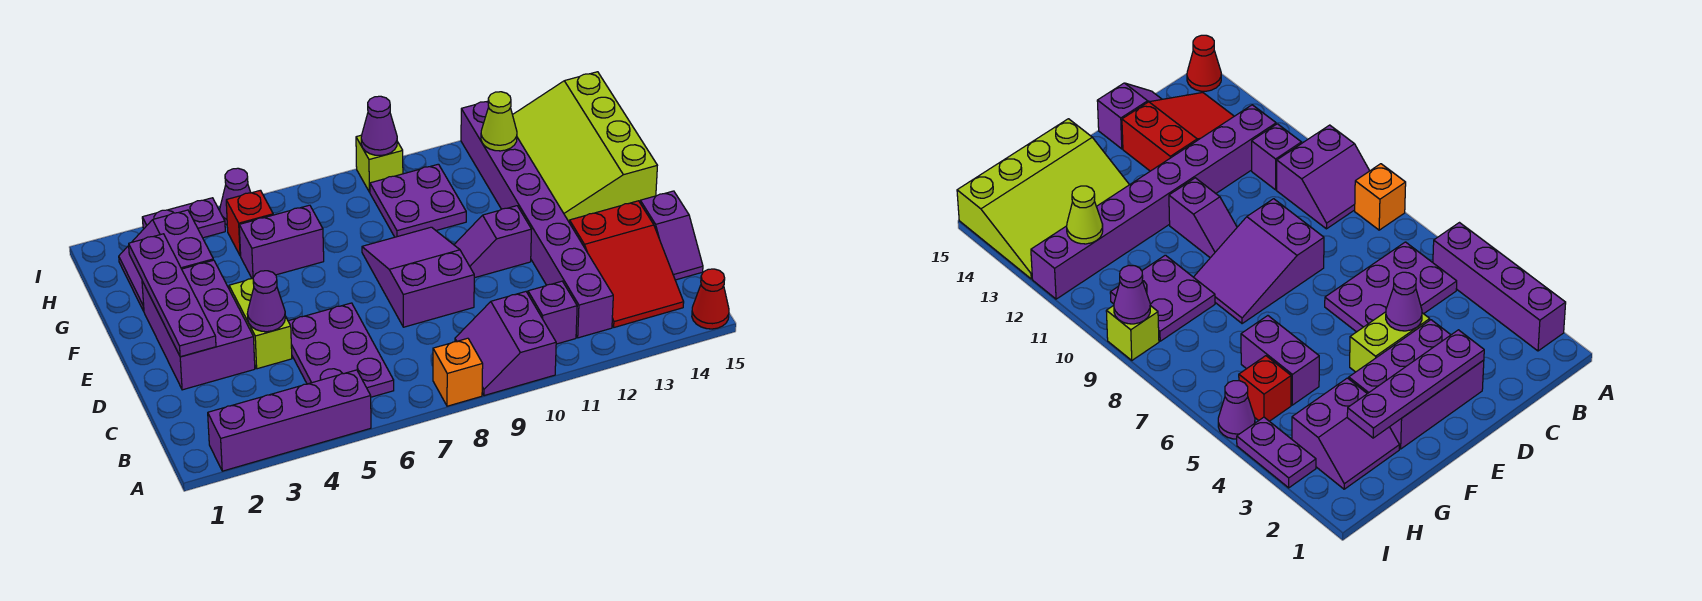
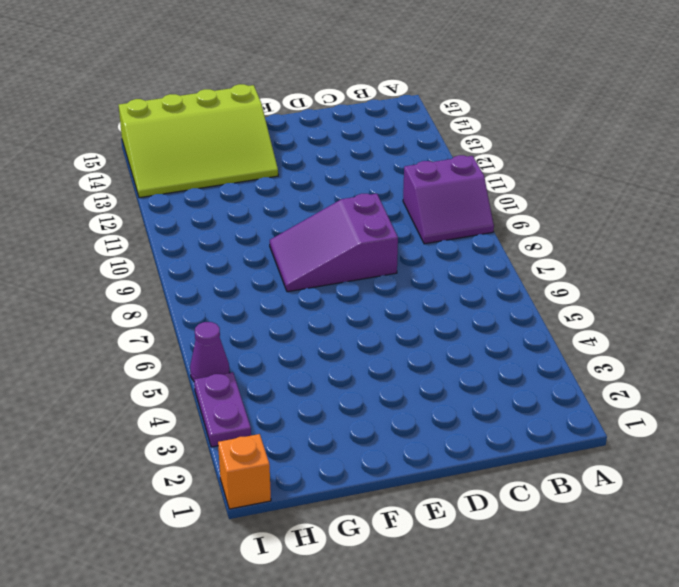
orange 1x1 brick [218,434,271,509] -> orange 1x1 brick moved to [433,338,483,406]
none -> purple 1x4 brick [208,370,371,471]
none -> red 1x1 cone [692,269,729,329]
none -> purple 2x3 plate [288,303,394,397]

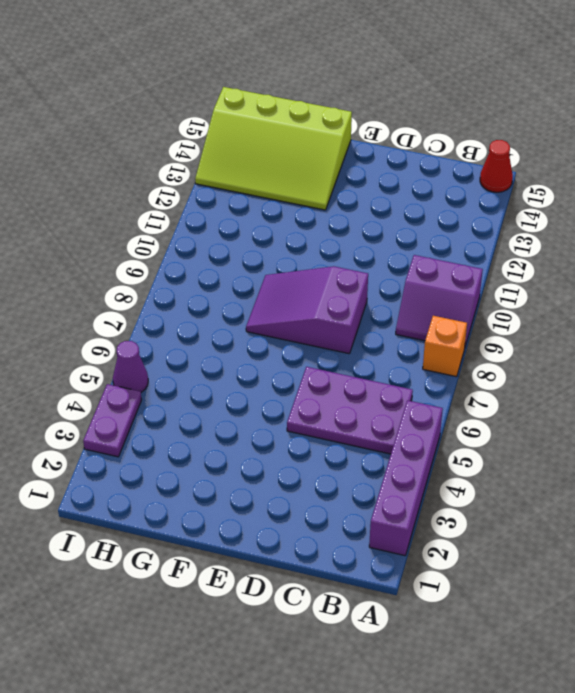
none -> purple 1x1 brick [528,281,577,344]
none -> purple 1x8 brick [461,101,613,338]
none -> red 2x3 slope [569,201,684,327]

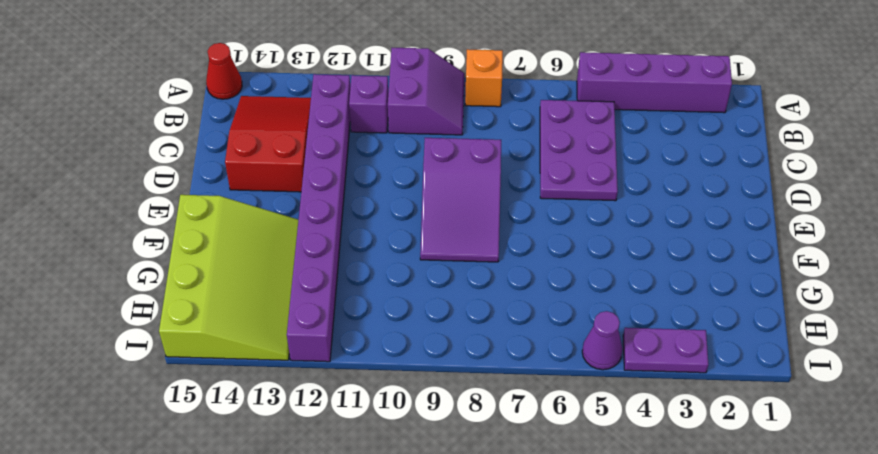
none -> purple 1x2 slope [640,191,703,280]
none -> purple 2x3 brick [142,260,255,390]
none -> lime 1x2 brick [229,279,292,369]

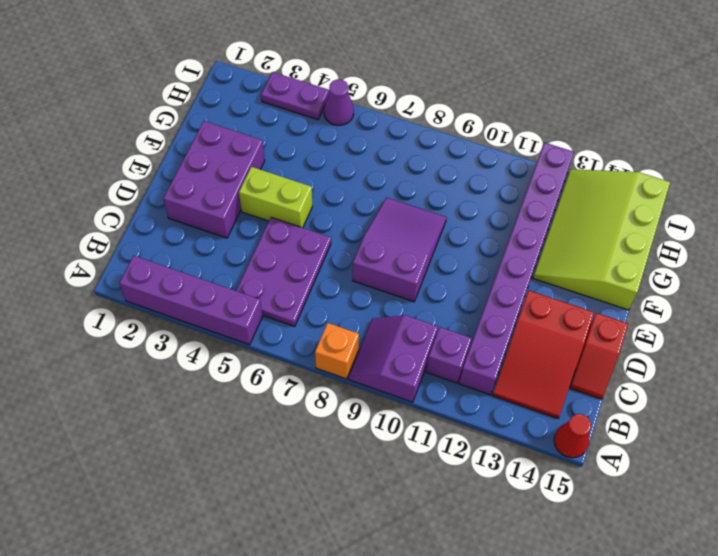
red 1x2 slope [570,313,628,399] -> purple 1x2 slope [640,191,703,280]
lime 1x2 brick [239,167,312,228] -> lime 1x2 brick turned to [229,279,292,369]
none -> purple 1x2 slope [454,206,531,278]
none -> purple 2x2 slope [119,210,213,311]
none -> purple 1x2 brick [239,205,324,279]

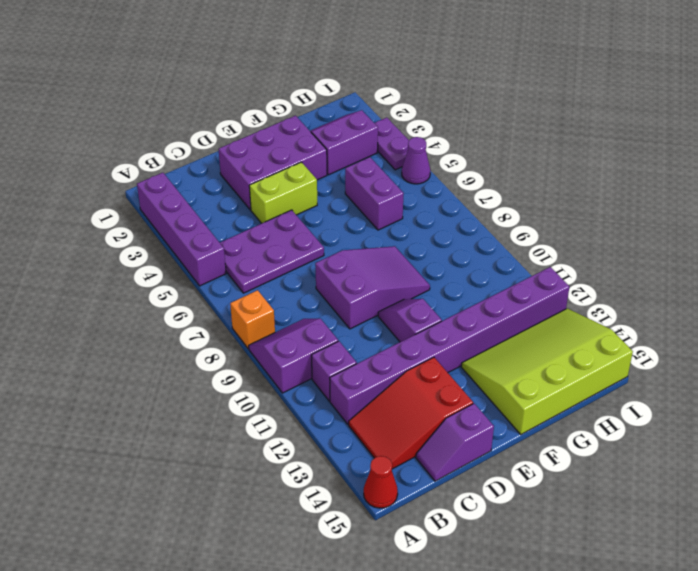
none -> purple 2x2 plate [370,164,466,237]
none -> red 1x1 brick [226,190,273,256]
none -> lime 1x1 brick [356,135,403,192]

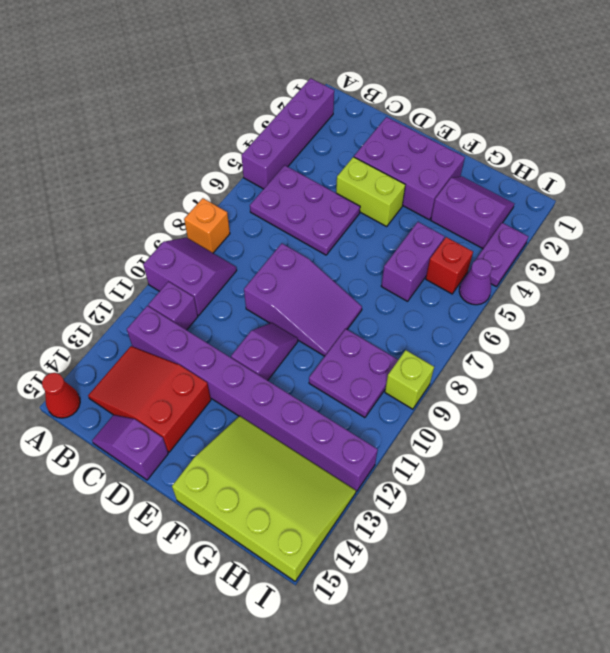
none -> purple 1x4 plate [129,234,216,357]
none -> purple 1x1 cone [247,271,285,332]
none -> lime 1x1 cone [481,92,517,151]

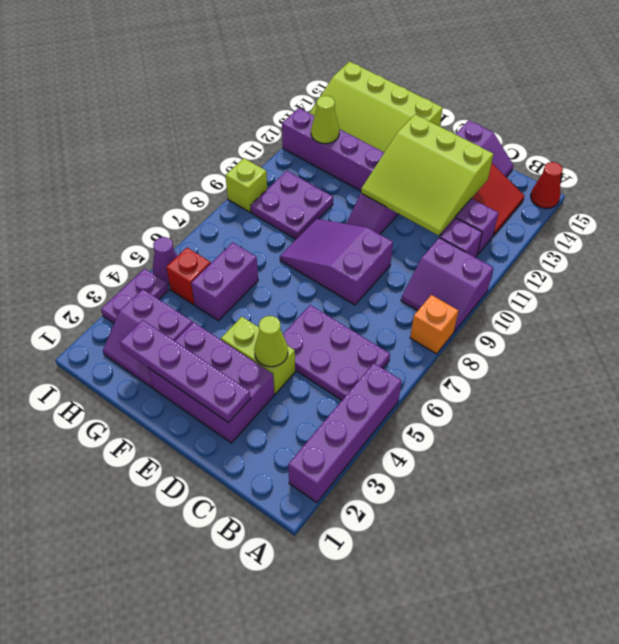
lime 3x3 slope [361,114,493,236] -> none
lime 1x1 cone [254,316,288,367] -> purple 1x1 cone [247,271,285,332]
none -> purple 1x1 cone [361,96,397,156]

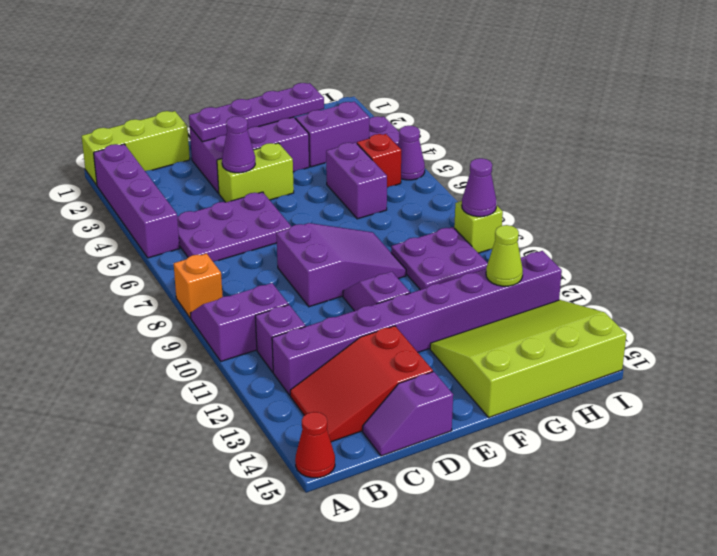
lime 1x3 brick [82,111,190,185] -> none

